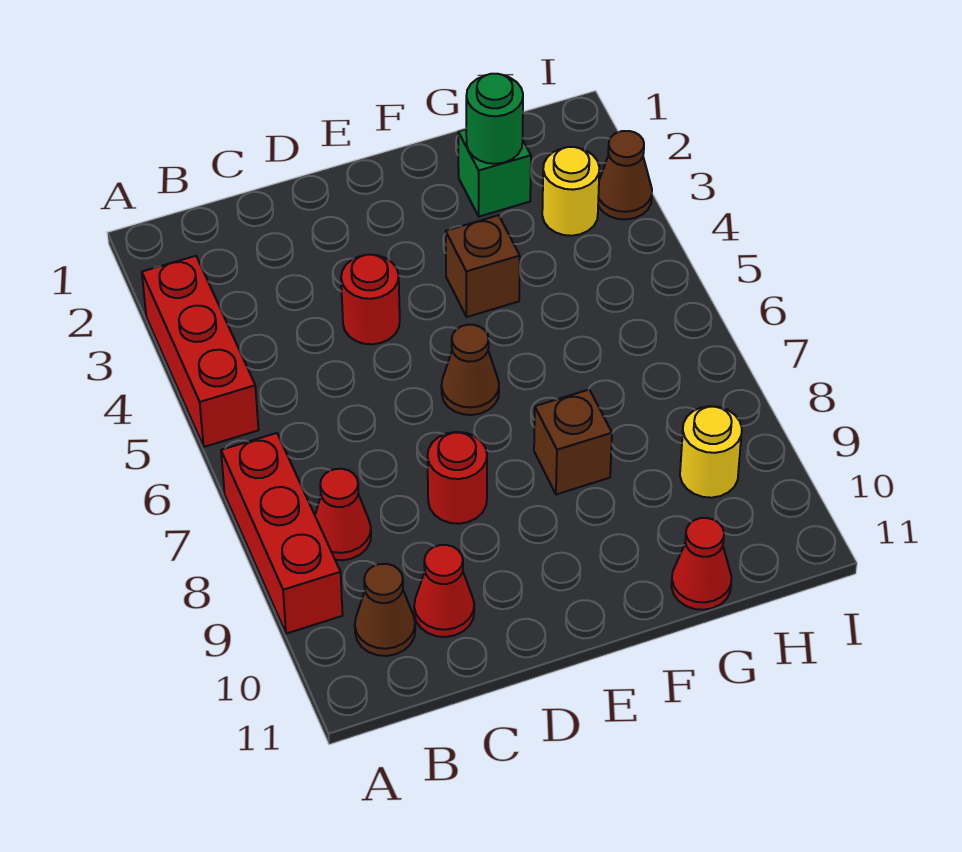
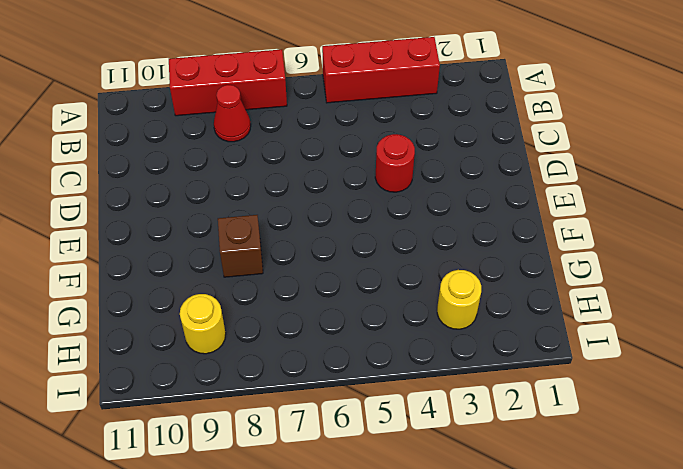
none -> brown 1x1 cone [355,564,415,656]
none -> red 1x1 cone [414,545,474,637]
none -> red 1x1 round brick [427,432,487,524]

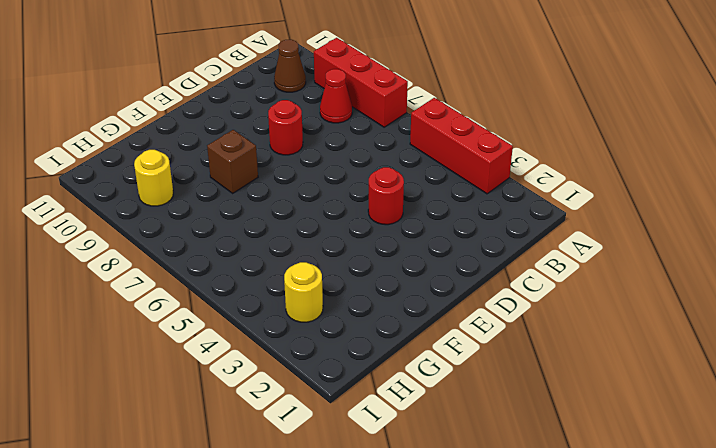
none -> red 1x1 cone [414,545,474,637]
none -> brown 1x1 cone [441,325,499,415]
none -> brown 1x1 brick [446,215,520,317]

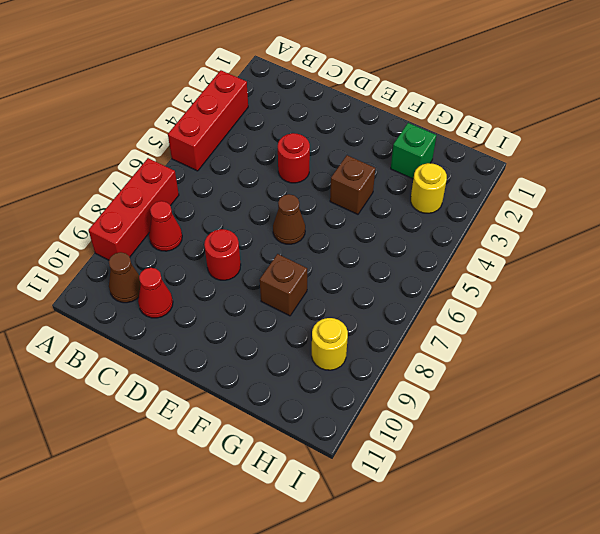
none -> red 1x1 cone [671,518,732,610]
none -> brown 1x1 cone [598,131,652,219]
none -> green 1x1 round brick [466,74,523,164]

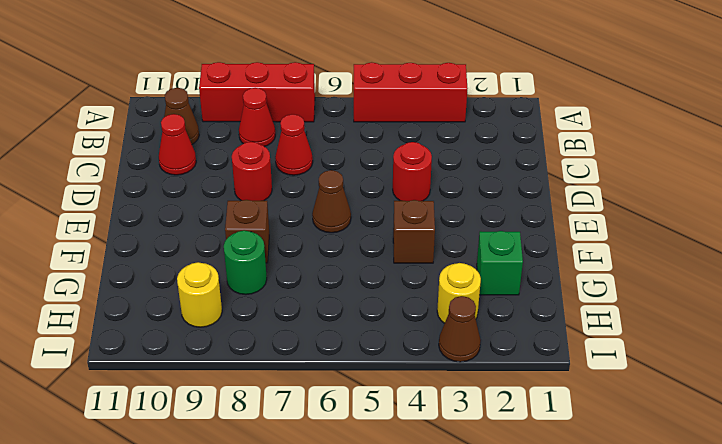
red 1x1 cone [275,114,313,175] -> red 1x1 cone moved to [671,518,732,610]
green 1x1 round brick [224,230,267,295] -> green 1x1 round brick moved to [466,74,523,164]

